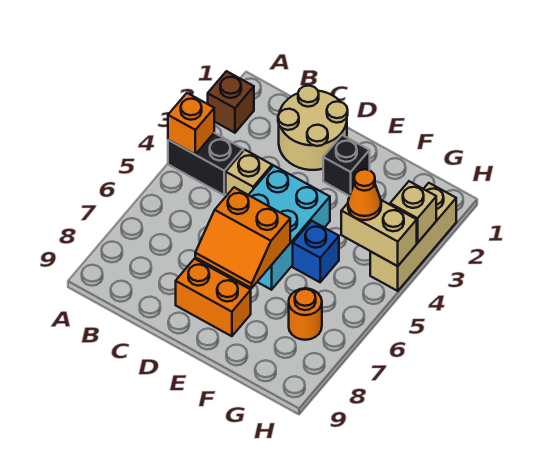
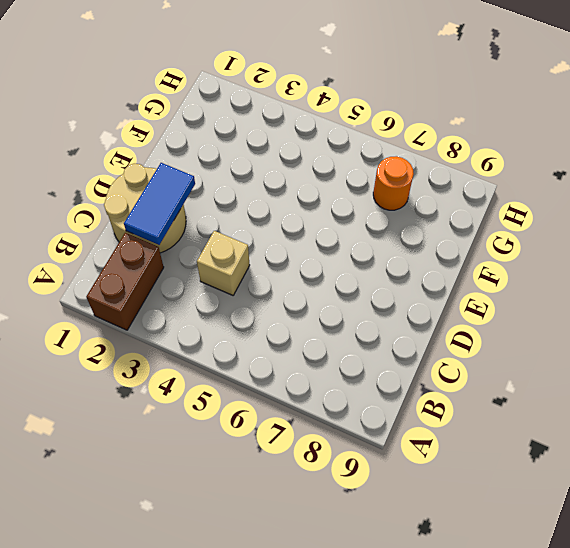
brown 1x2 brick [86,233,164,330] -> brown 1x1 brick [208,71,254,133]
blue 1x2 tile [124,163,195,245] -> none
none -> black 1x2 brick [168,133,243,195]
none -> cyan 2x3 brick [249,166,330,290]
none -> orange 1x2 brick [176,259,251,336]

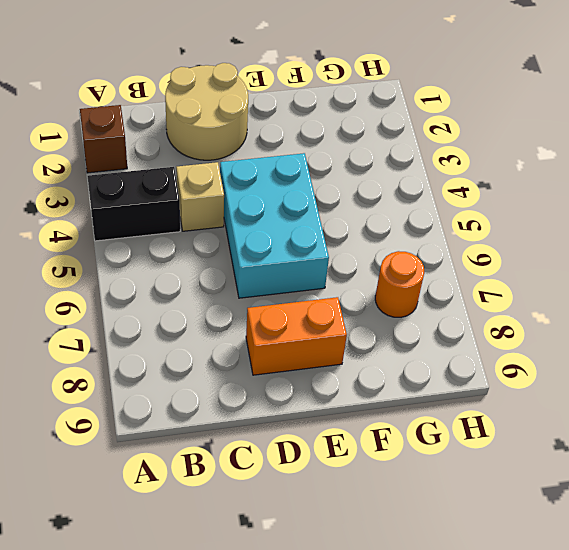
none -> black 1x1 brick [323,135,370,196]
none -> blue 1x1 brick [293,221,339,282]
none -> tan 1x3 brick [370,183,456,291]

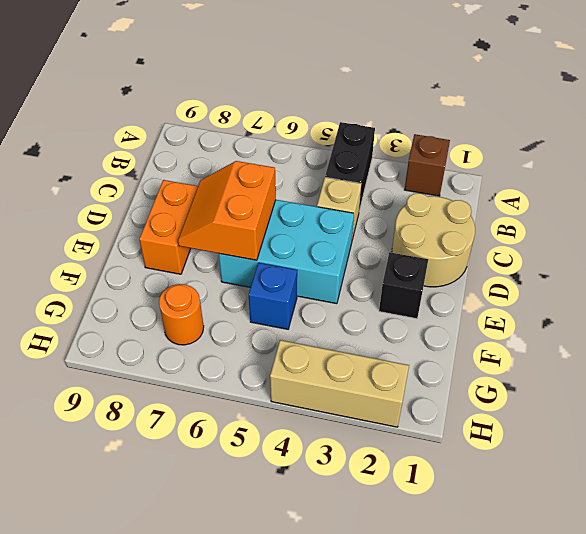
none -> orange 1x1 brick [168,93,214,155]
none -> tan 1x2 brick [341,200,417,266]
none -> tan 1x1 brick [390,181,436,243]

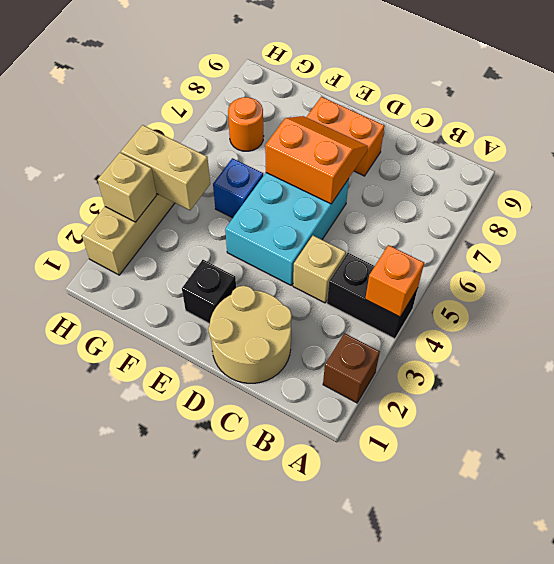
none -> orange 1x1 cone [348,169,381,220]

